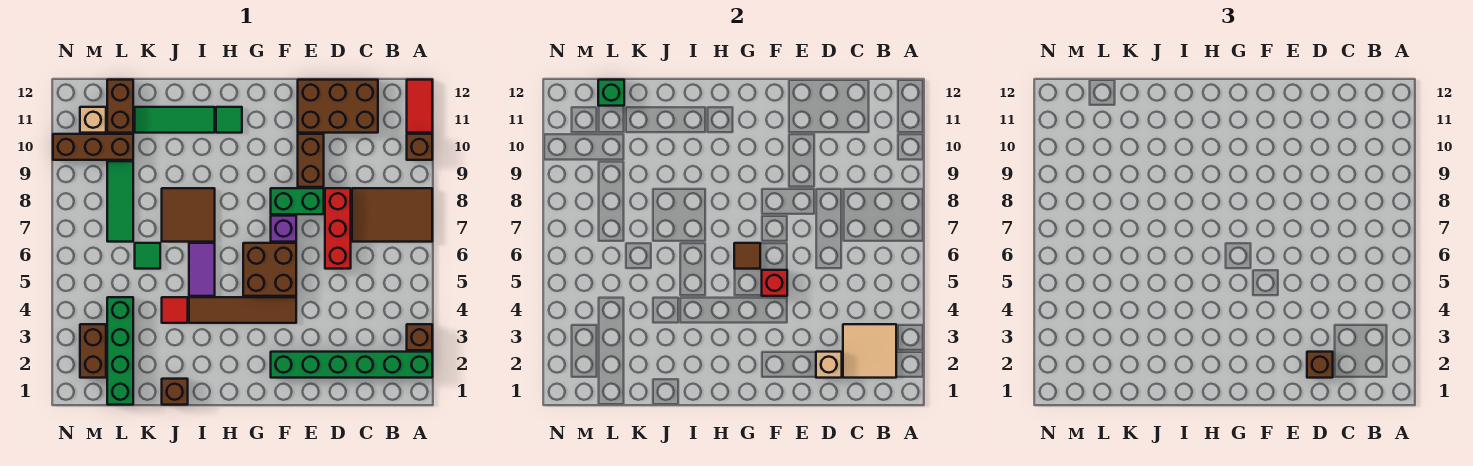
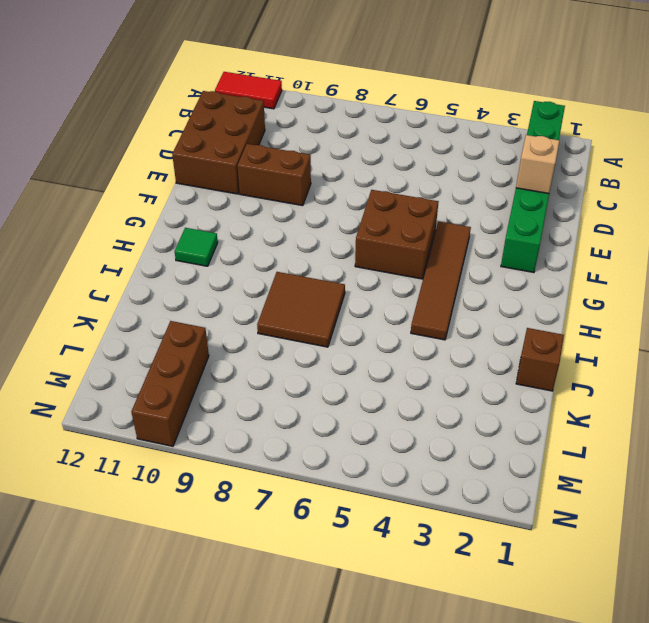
none -> brown 1x1 brick [407,324,432,350]
none -> brown 2x3 tile [352,188,432,242]
none -> brown 1x1 brick [407,134,432,160]
none -> red 1x3 brick [325,188,351,269]

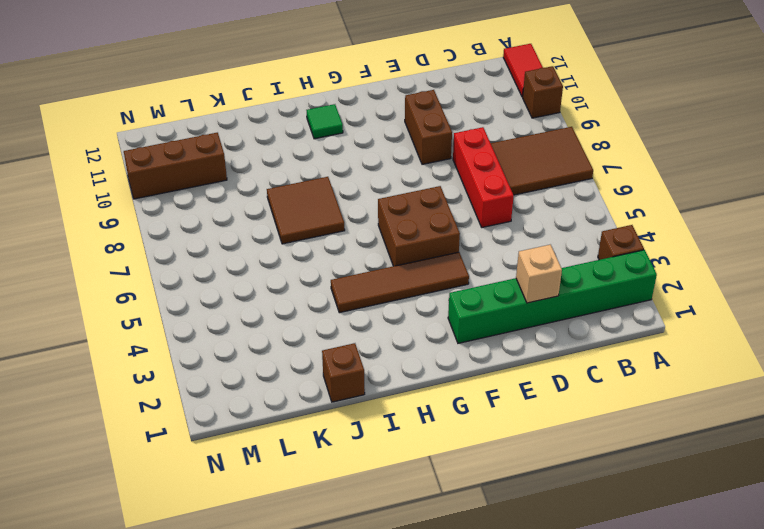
none -> brown 2x3 brick [298,80,378,133]
none -> green 1x2 brick [271,188,324,214]
none -> purple 1x1 brick [271,216,296,242]
none -> purple 1x2 tile [189,243,215,296]

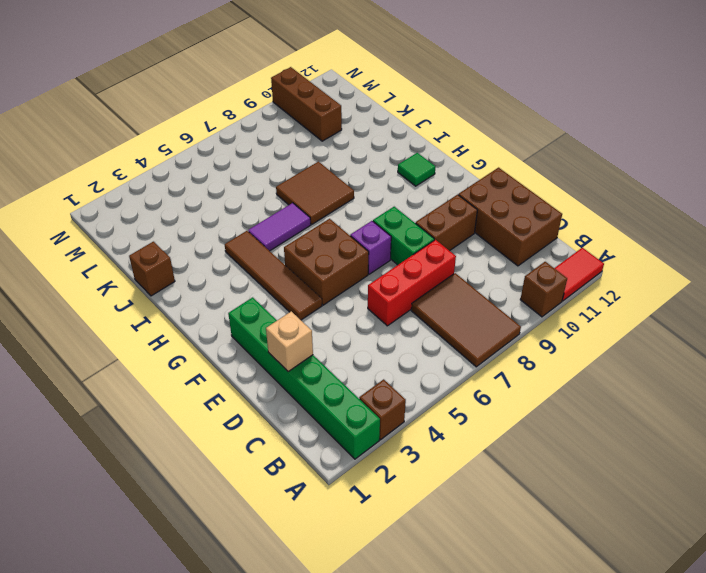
none -> green 1x3 tile [135,107,215,133]
none -> red 1x1 tile [162,297,188,323]
none -> green 1x1 tile [135,243,160,269]
none -> green 1x4 brick [107,297,133,405]

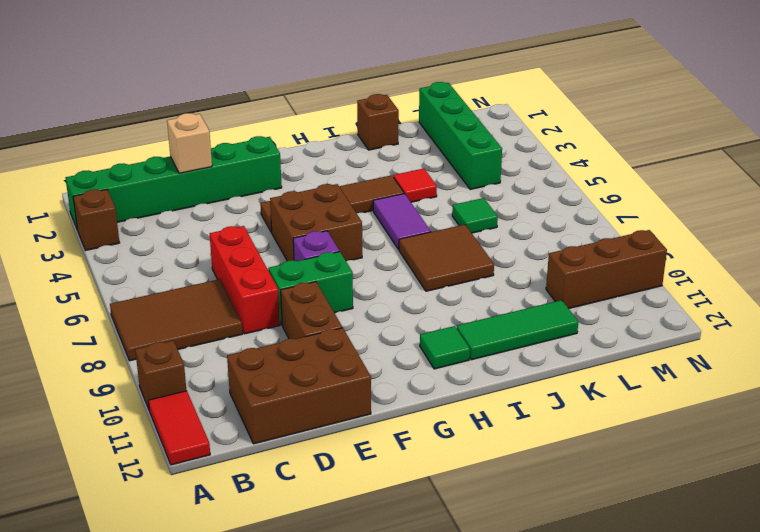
none -> green 1x3 tile [107,161,133,242]
none -> brown 1x2 brick [107,80,133,133]
none -> brown 1x2 brick [80,324,106,378]
none -> tan 1x1 brick [80,107,106,133]

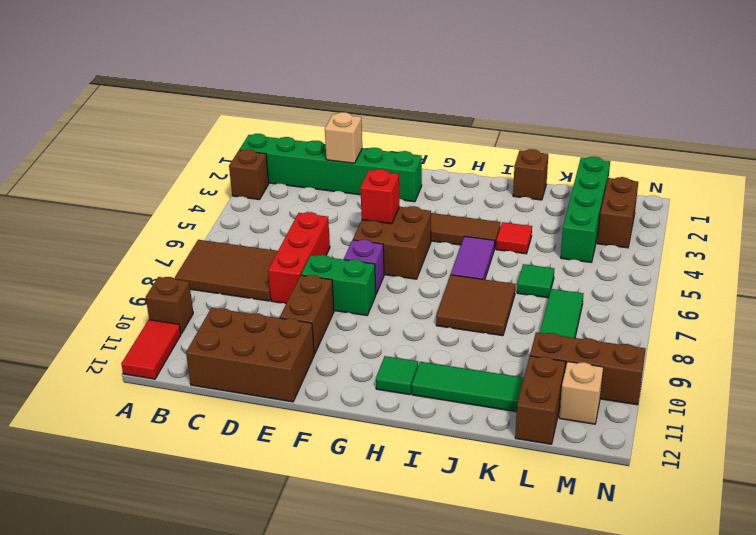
none -> tan 2x2 tile [843,324,896,378]
none -> brown 1x1 tile [734,243,760,269]
none -> green 1x1 brick [598,80,624,106]
none -> brown 1x1 brick [1307,352,1333,378]

